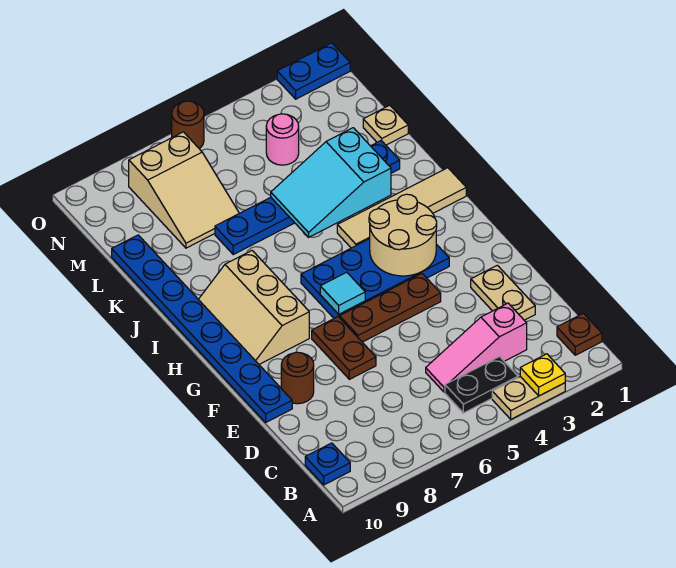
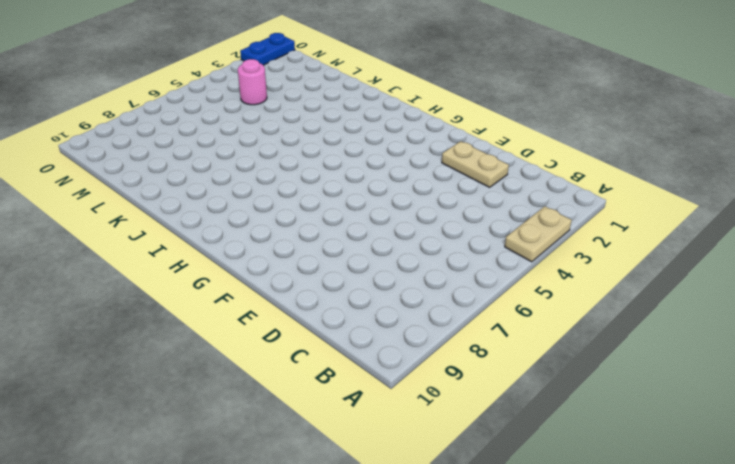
none -> brown 1x1 plate [557,313,602,355]
none -> black 1x2 plate [445,357,518,413]
none -> blue 1x1 plate [305,443,350,485]

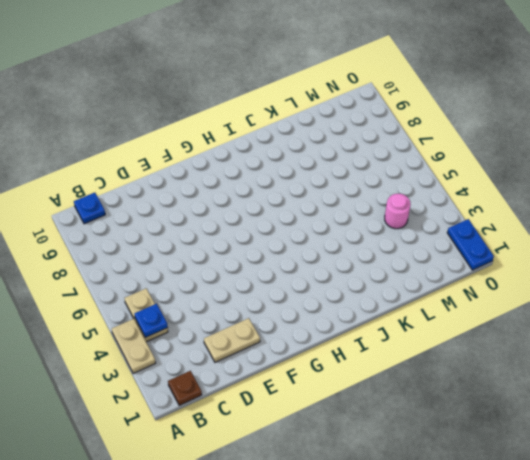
tan 1x2 plate [125,288,168,342] -> black 1x2 plate [445,357,518,413]
blue 1x1 plate [134,304,168,337] -> none
none -> pink 1x3 slope [426,303,527,392]
none -> brown 1x2 plate [312,317,376,379]
none -> brown 1x1 round brick [281,352,314,404]

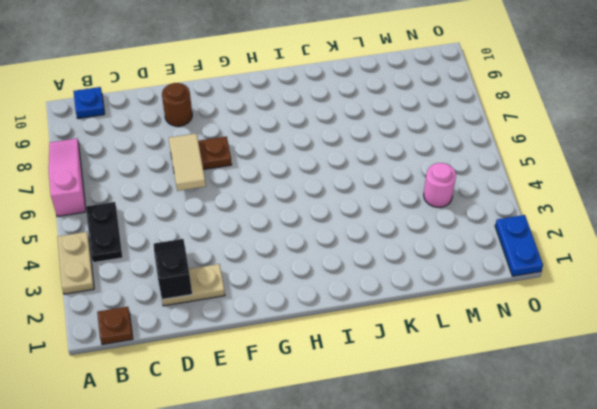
pink 1x3 slope [49,139,86,217] -> pink 1x3 slope moved to [426,303,527,392]
black 1x2 slope [154,239,192,299] -> none
tan 1x2 tile [169,134,206,191] -> none
none -> blue 1x8 plate [112,235,292,422]
none -> brown 1x3 plate [340,274,441,342]
none -> blue 2x4 plate [301,239,449,318]

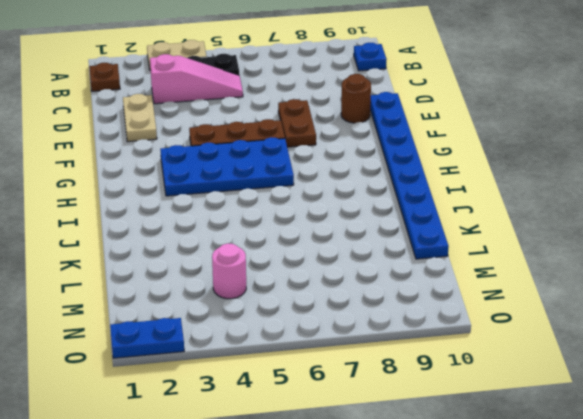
none -> tan 2x3 slope [198,251,309,364]
none -> tan 1x4 tile [337,168,466,248]
none -> blue 1x6 plate [215,141,400,254]

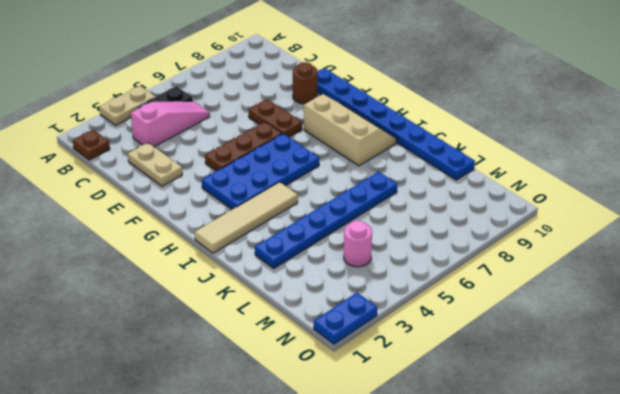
none -> blue 1x1 plate [305,443,350,485]
none -> tan 1x1 plate [363,105,408,145]
none -> tan 2x3 slope [129,132,239,248]

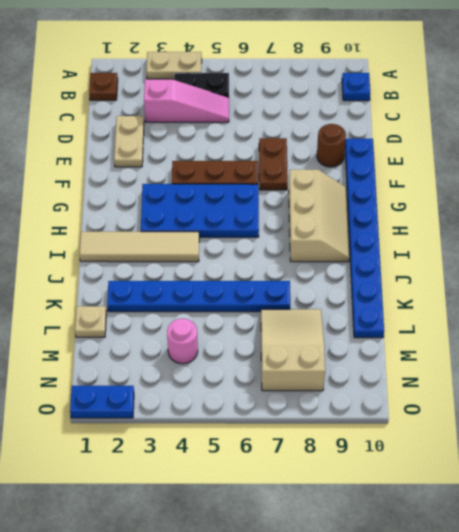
none -> brown 1x1 round brick [172,101,204,149]
none -> yellow 1x1 plate [520,354,565,396]
none -> tan 2x2 round brick [369,194,437,276]

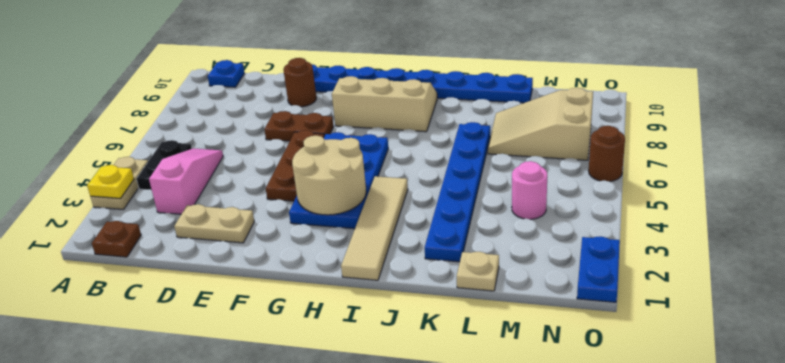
none -> cyan 1x1 tile [320,272,365,314]
none -> cyan 2x3 slope [271,128,391,237]

